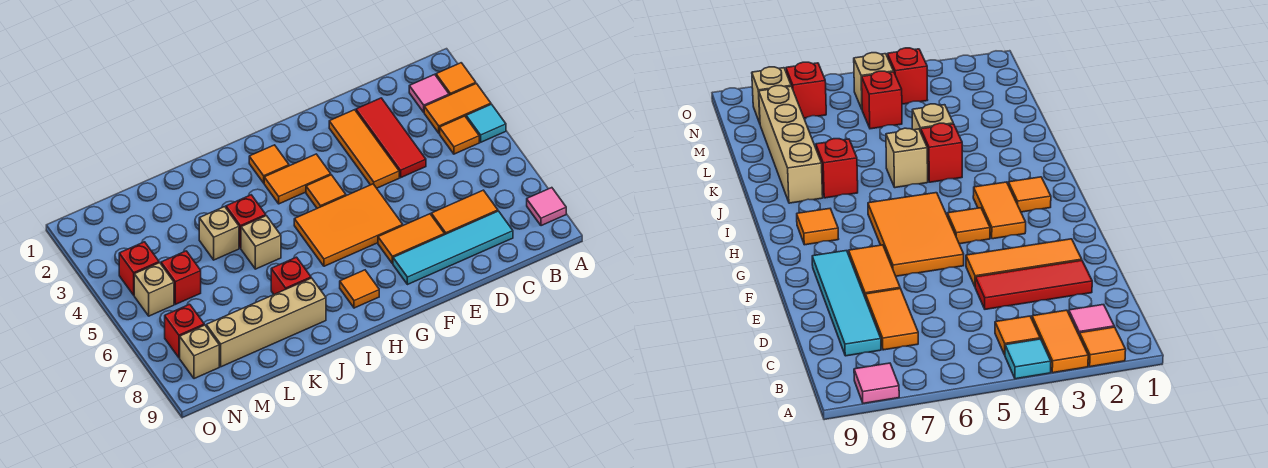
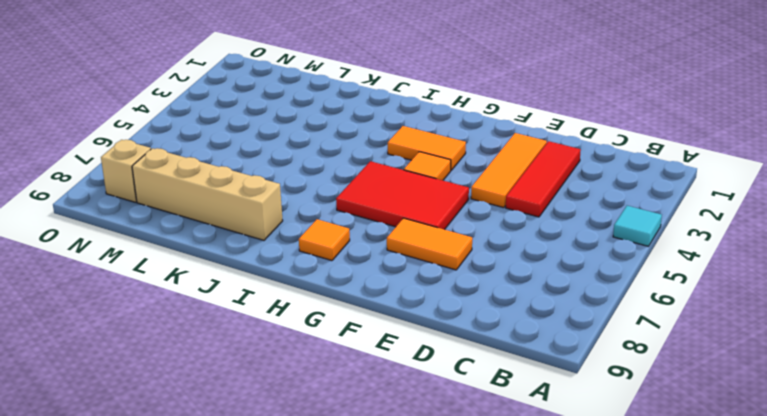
red 2x3 tile [336,161,469,230] -> orange 2x3 tile [294,184,403,266]
none -> orange 1x1 tile [436,63,476,95]
none -> orange 1x2 tile [424,84,491,133]
none -> pink 1x1 tile [527,188,566,226]

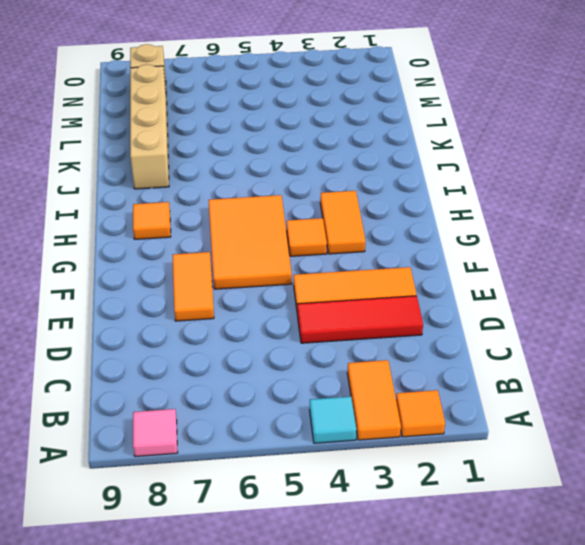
none -> pink 1x1 tile [409,74,449,112]
none -> orange 1x1 tile [440,116,479,154]
none -> orange 1x2 tile [431,190,498,235]

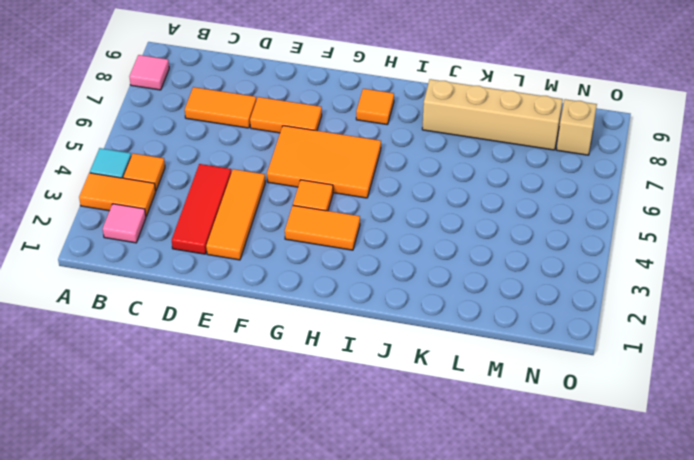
none -> orange 1x1 tile [436,63,476,95]
none -> cyan 1x4 tile [393,211,513,285]
none -> orange 1x1 tile [249,145,289,183]

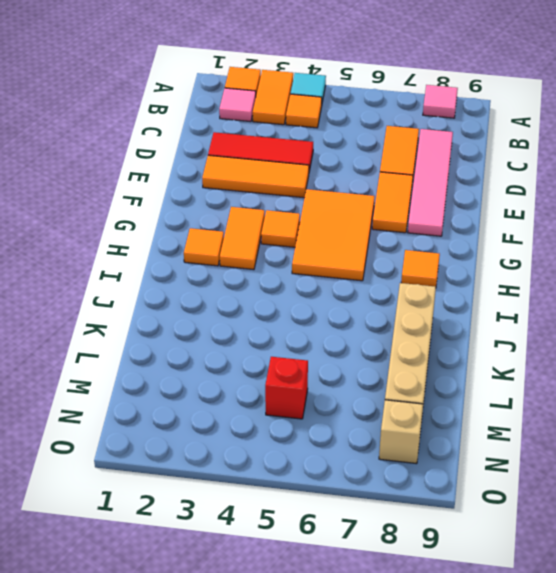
pink 1x4 tile [408,129,453,236] -> cyan 1x4 tile [393,211,513,285]
none -> red 1x1 brick [226,195,266,248]
none -> tan 1x1 brick [241,216,281,269]
none -> red 1x1 brick [271,257,311,294]

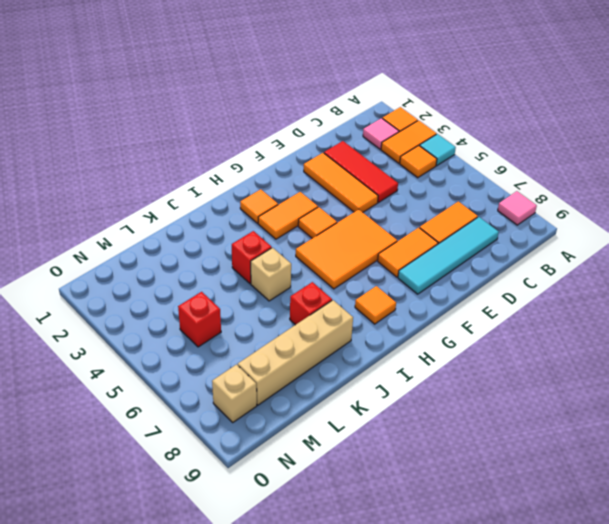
none -> tan 1x1 brick [199,207,239,260]
none -> red 1x1 brick [119,242,159,295]
none -> tan 1x1 brick [134,263,174,316]

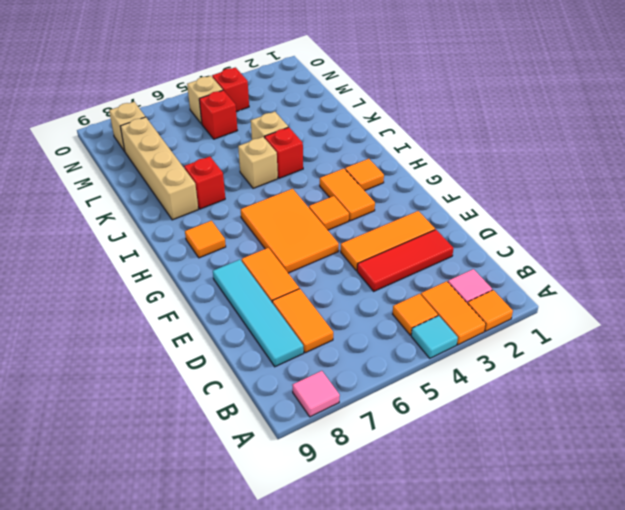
none -> red 1x1 brick [165,304,204,358]

